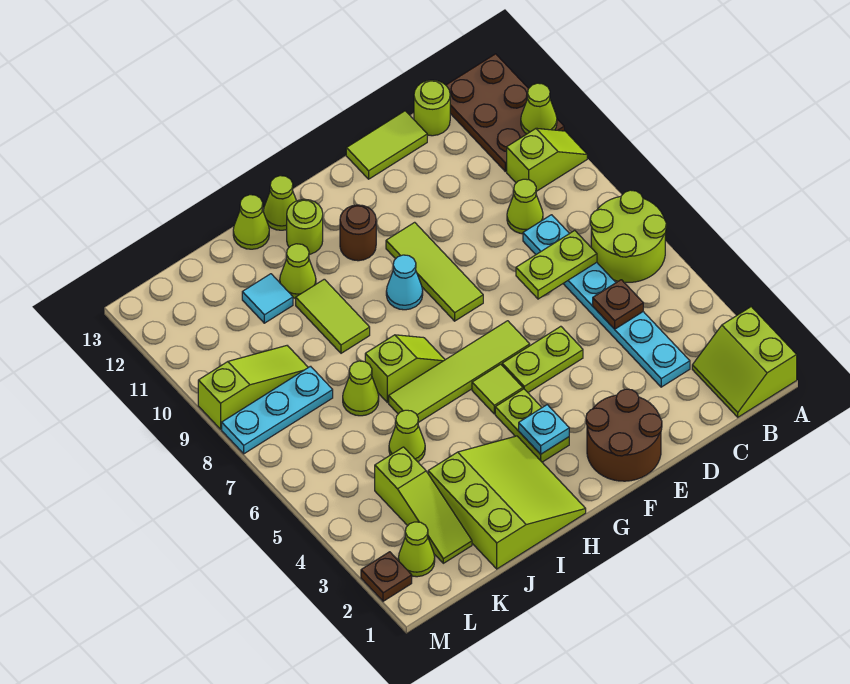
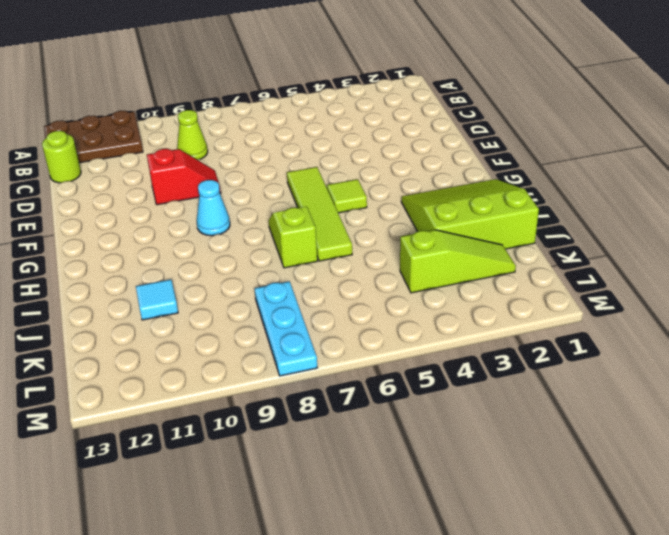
red 1x2 slope [147,149,221,205] -> none
none -> lime 2x2 slope [692,307,797,417]
none -> lime 2x2 round brick [590,190,666,282]
none -> lime 1x2 slope [507,128,587,191]
none -> cyan 1x6 plate [523,215,690,387]

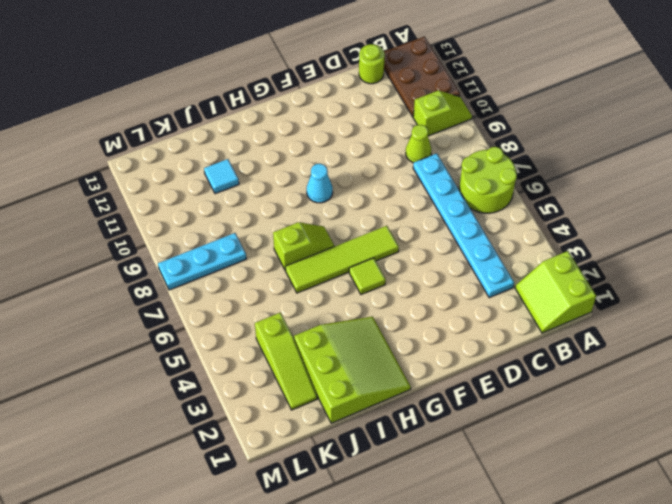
none -> lime 1x2 tile [346,111,427,179]
none -> brown 2x2 round brick [586,389,662,481]
none -> lime 1x2 plate [502,326,583,392]
none -> lime 1x3 tile [386,222,483,321]

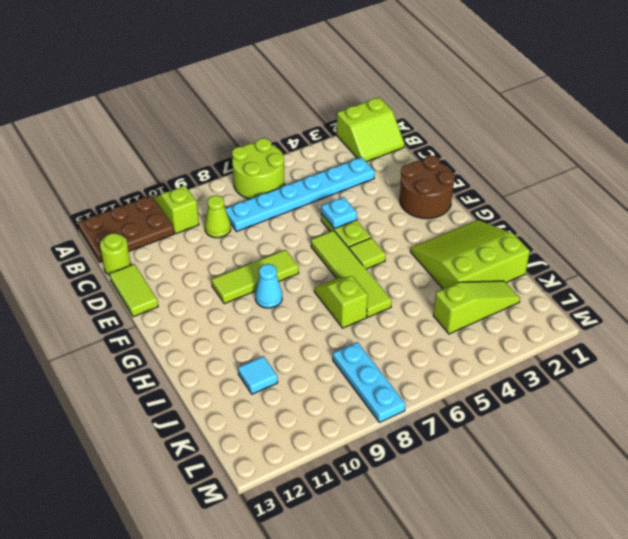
cyan 1x1 plate [321,197,357,229] -> cyan 1x1 plate moved to [519,405,569,454]
none -> lime 1x2 plate [495,389,569,462]
none -> brown 1x1 round brick [340,205,376,261]
none -> lime 1x1 round brick [287,199,323,254]
none -> lime 1x1 cone [263,176,296,230]

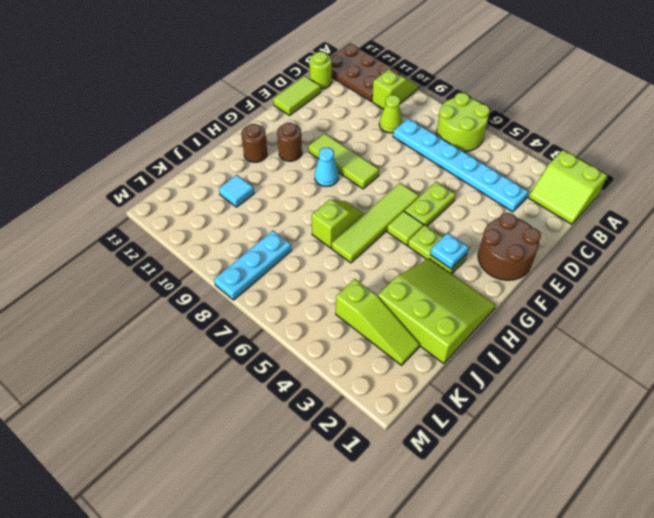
brown 1x1 round brick [241,124,267,162] -> lime 1x1 round brick [287,199,323,254]
none -> lime 1x1 cone [263,176,296,230]
none -> lime 1x2 tile [296,279,370,353]
none -> lime 1x1 cone [280,244,316,298]
none -> lime 1x1 cone [233,195,269,249]

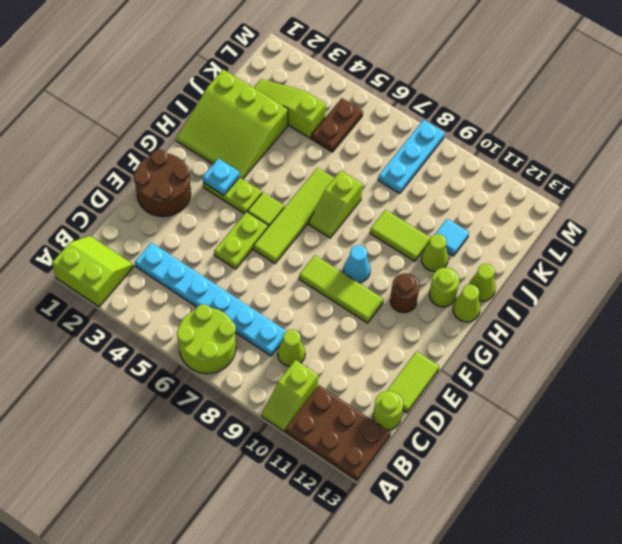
brown 1x2 plate [312,98,363,152] -> none
none -> lime 1x1 cone [389,410,425,462]
none -> lime 1x1 cone [343,361,379,416]
none -> lime 1x3 slope [198,346,308,429]
none -> lime 1x1 cone [398,522,435,577]

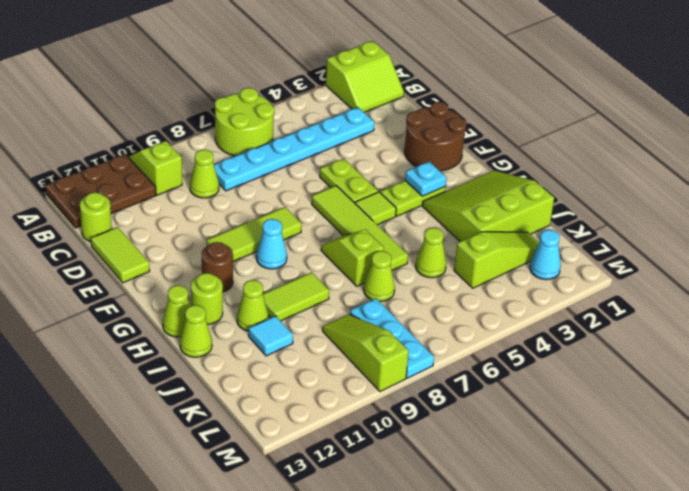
cyan 1x1 cone [530,230,561,280] -> lime 1x1 cone [398,522,435,577]
none -> brown 1x1 plate [361,552,412,601]
none -> lime 1x1 cone [521,83,557,134]
none -> brown 1x1 plate [593,280,643,329]
none -> lime 1x2 plate [516,230,597,299]

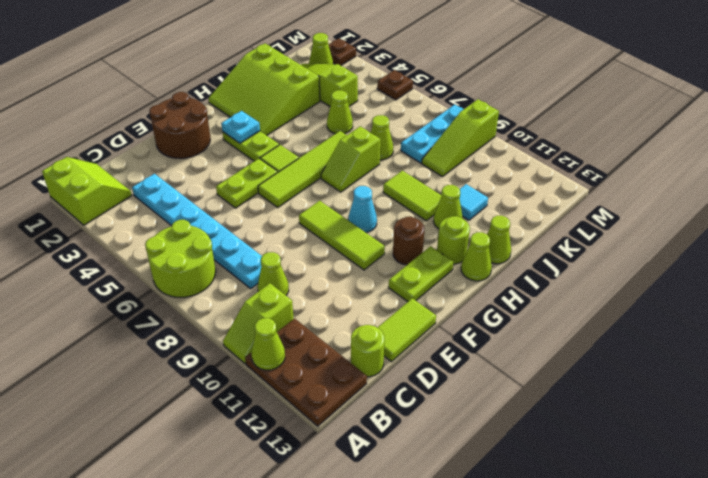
lime 1x2 plate [389,246,453,302] -> lime 1x2 plate moved to [516,230,597,299]
brown 1x1 plate [377,70,413,100] -> brown 1x1 plate moved to [593,280,643,329]

